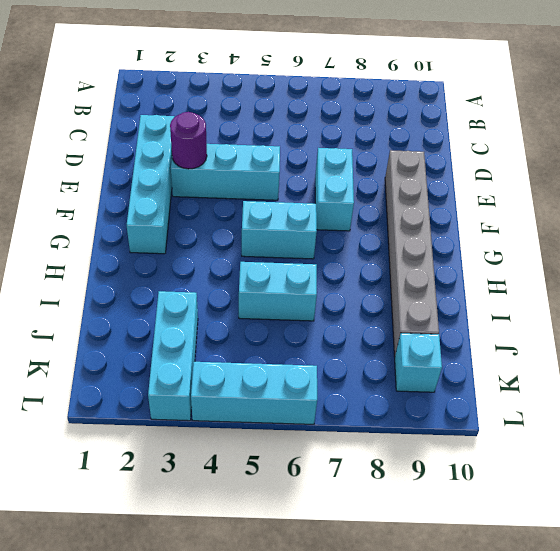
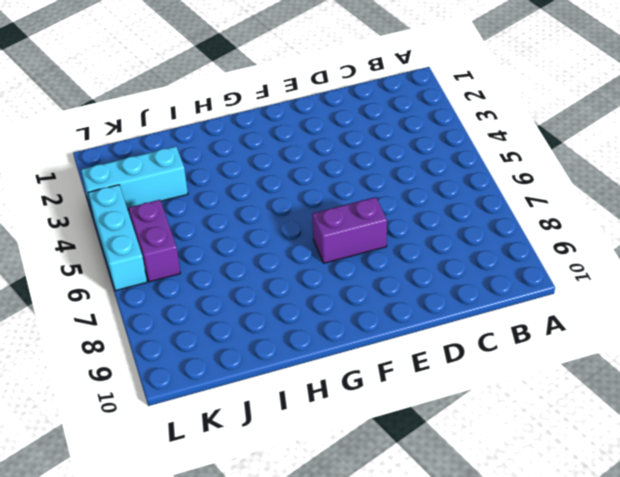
purple 1x2 brick [312,197,387,263] -> cyan 1x2 brick [315,148,354,231]
purple 1x2 brick [129,200,181,282] -> none
none -> cyan 1x4 brick [127,115,174,254]
none -> cyan 1x3 brick [171,144,280,200]

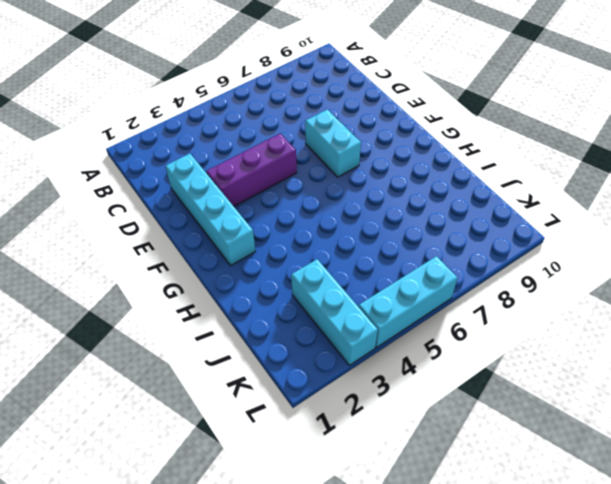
purple 1x3 brick [206,133,297,206] -> cyan 1x3 brick [171,144,280,200]
none -> grey 1x6 brick [385,150,439,356]
none -> cyan 1x2 brick [242,201,317,259]

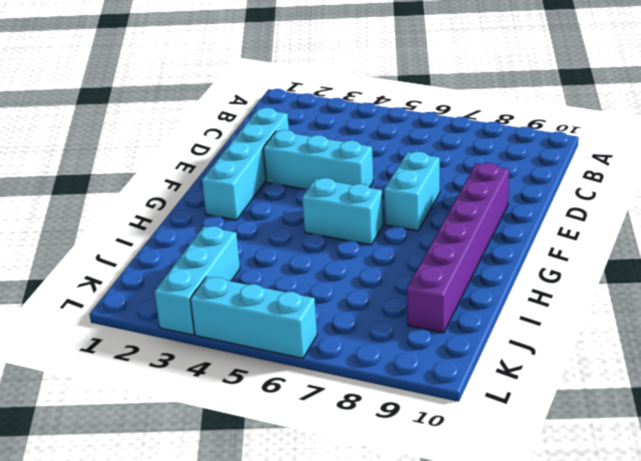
purple 1x6 brick [407,163,509,333] -> grey 1x6 brick [385,150,439,356]
none -> cyan 1x2 brick [239,262,317,321]
none -> cyan 1x1 brick [395,333,442,392]

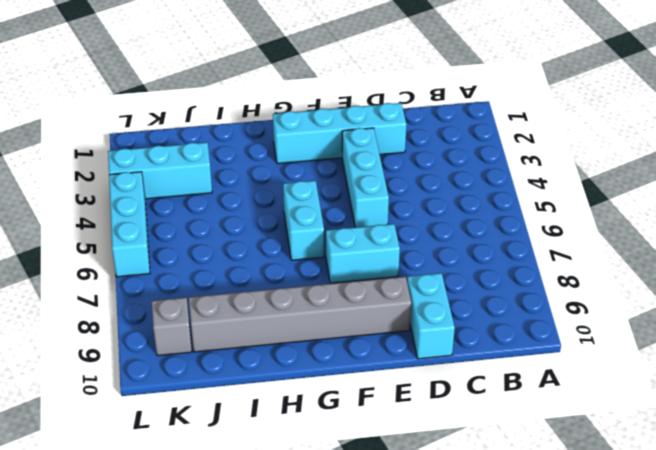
cyan 1x2 brick [407,273,455,359] -> cyan 1x2 brick moved to [239,262,317,321]
grey 1x1 brick [152,297,192,356] -> cyan 1x1 brick [395,333,442,392]
none -> purple 1x1 round brick [170,112,207,169]

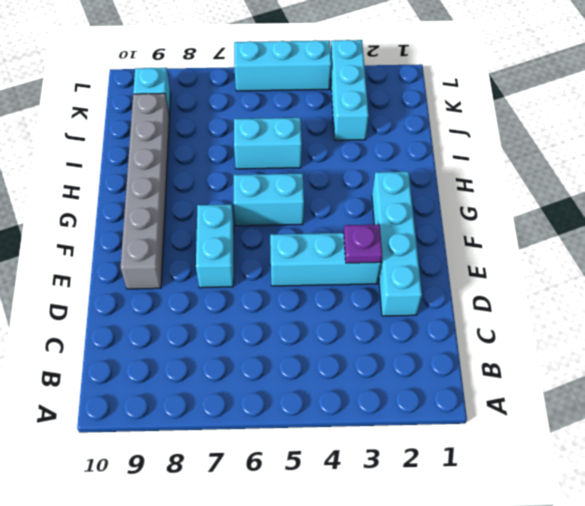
purple 1x1 plate [344,225,382,263] -> purple 1x1 round brick [170,112,207,169]

